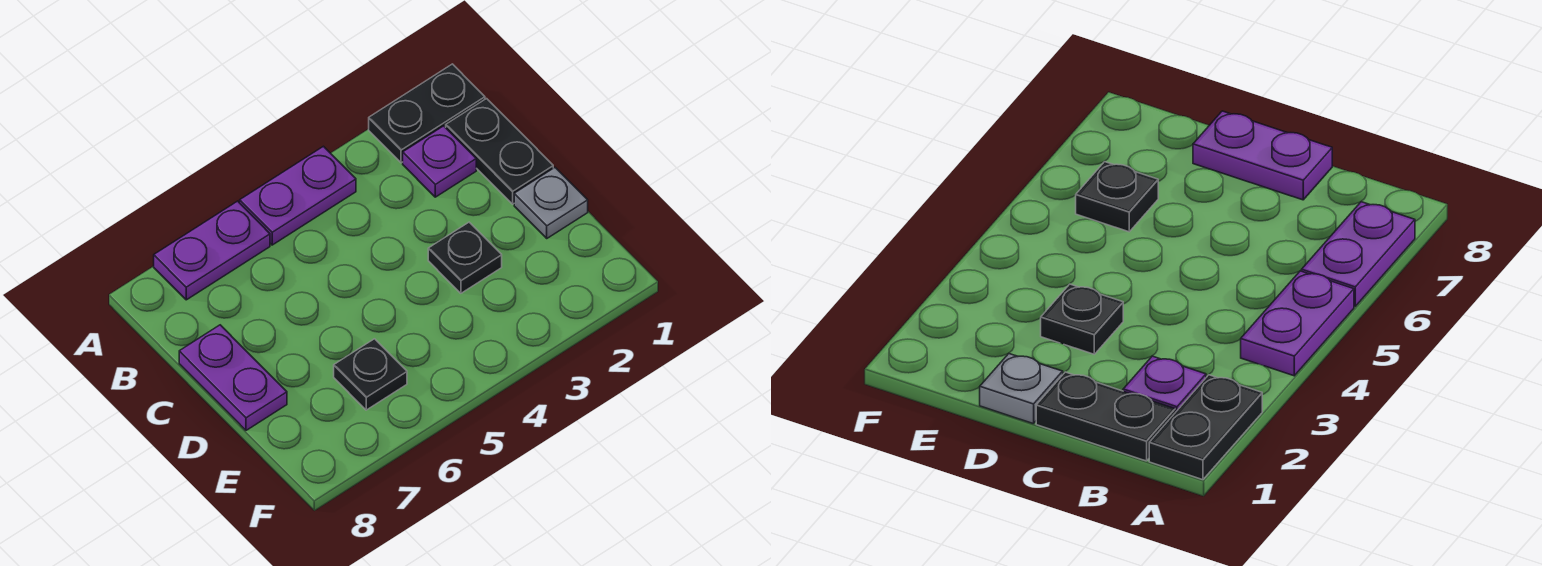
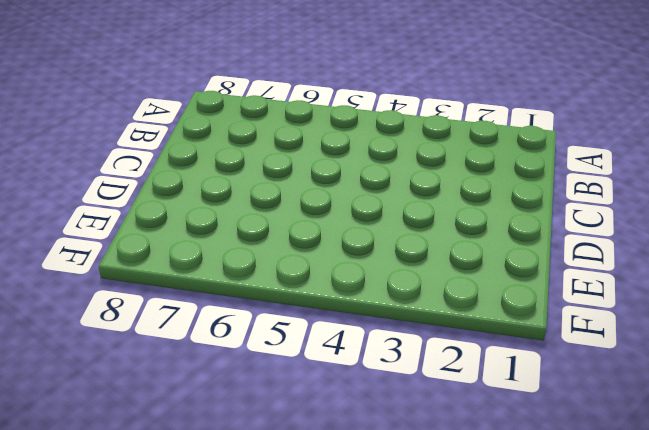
none -> black 1x2 plate [369,64,485,163]
none -> purple 1x2 plate [240,146,356,245]

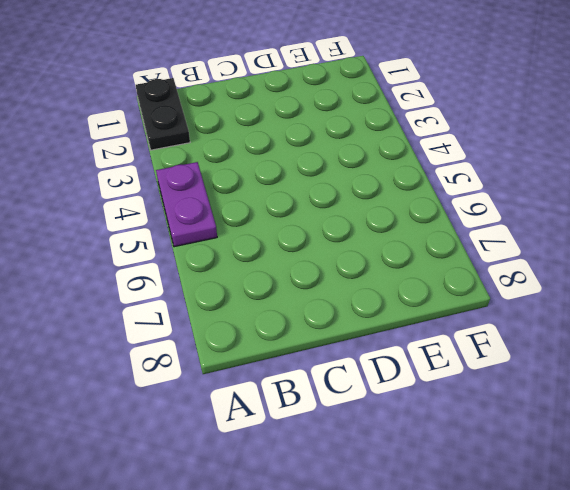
none -> purple 1x2 plate [154,201,270,300]
none -> black 1x2 plate [446,99,553,204]

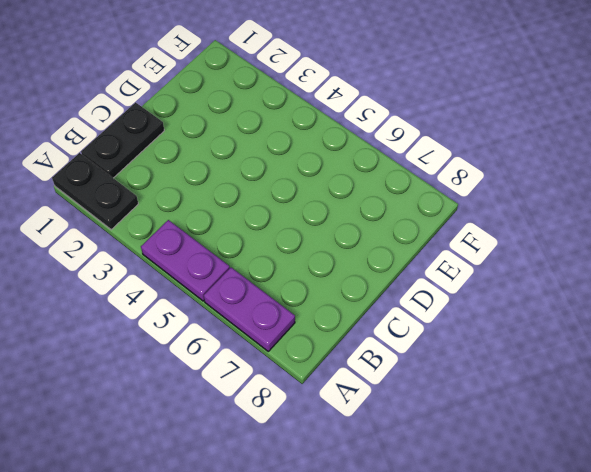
none -> purple 1x1 plate [403,126,476,197]
none -> purple 1x2 plate [179,325,287,430]

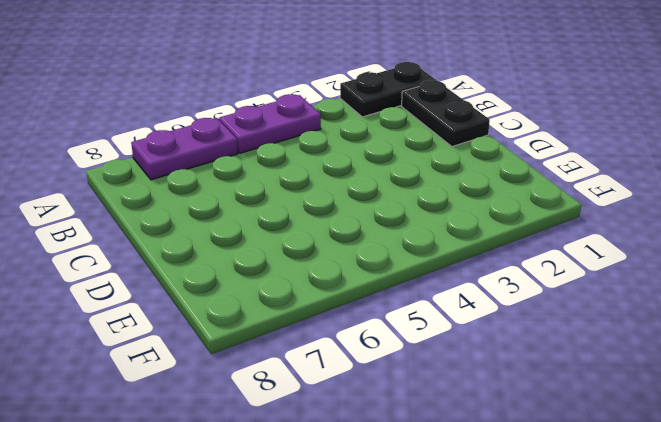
none -> purple 1x1 plate [403,126,476,197]
none -> purple 1x2 plate [179,325,287,430]

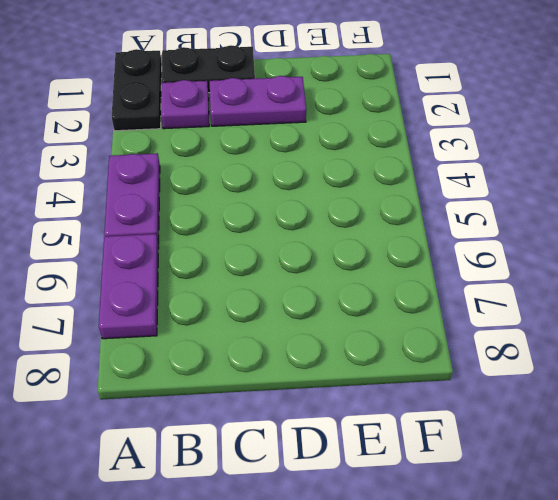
purple 1x2 plate [210,76,306,126] -> purple 1x2 plate moved to [179,325,287,430]
none -> grey 1x1 plate [514,168,588,238]
none -> black 1x1 plate [428,222,502,293]

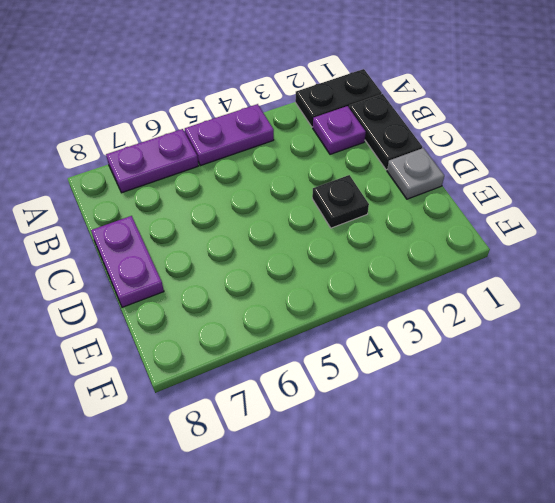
none -> black 1x1 plate [334,339,407,410]

